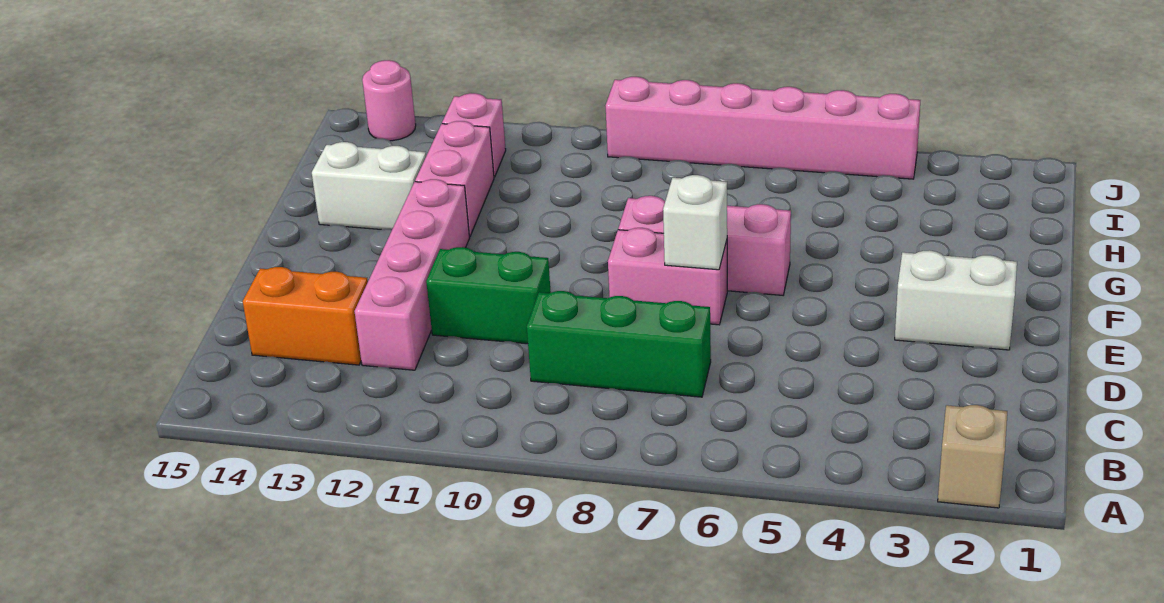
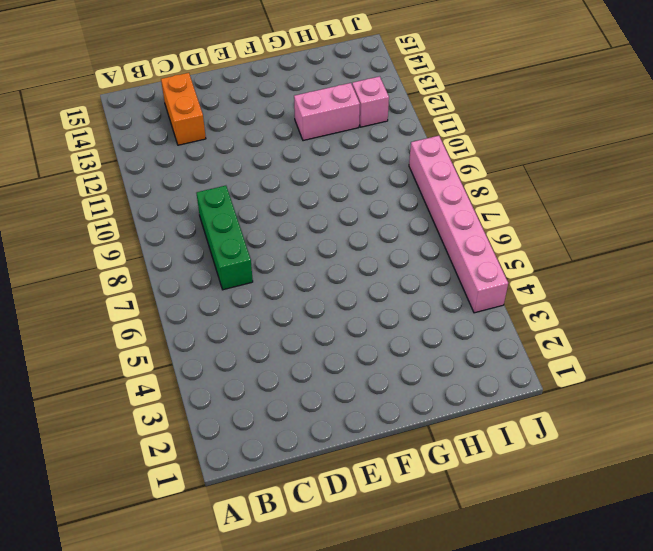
none -> tan 1x1 brick [938,405,1007,508]
none -> pink 1x4 brick [354,179,470,370]
none -> green 1x2 brick [426,247,551,344]

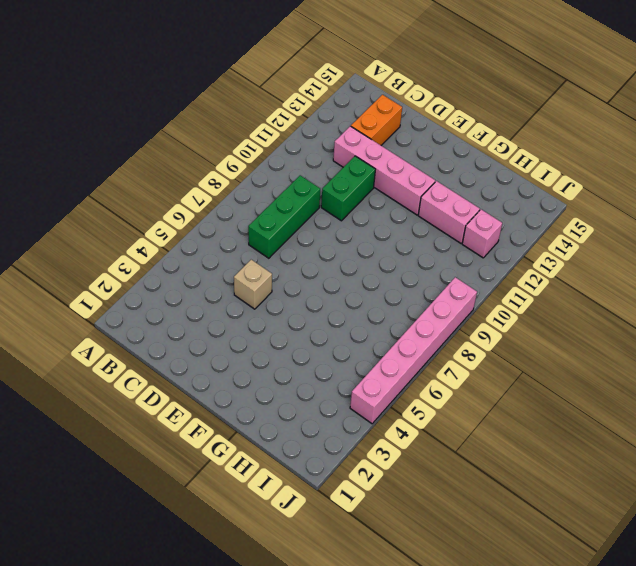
tan 1x1 brick [234,260,272,309] -> tan 1x1 brick moved to [938,405,1007,508]
none -> white 1x2 brick [895,250,1017,350]
none -> pink 1x2 brick [608,228,727,325]
none -> pink 1x3 brick [618,196,791,295]

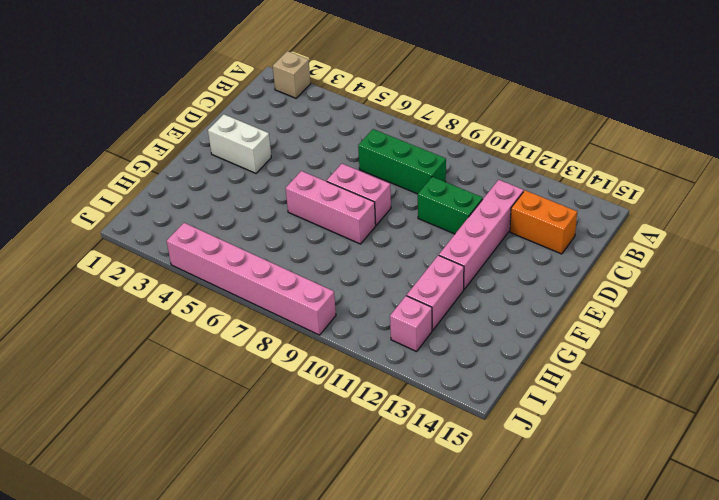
none -> white 1x2 brick [312,142,426,229]
none -> pink 1x1 round brick [362,60,416,141]
none -> white 1x1 brick [663,175,727,270]

